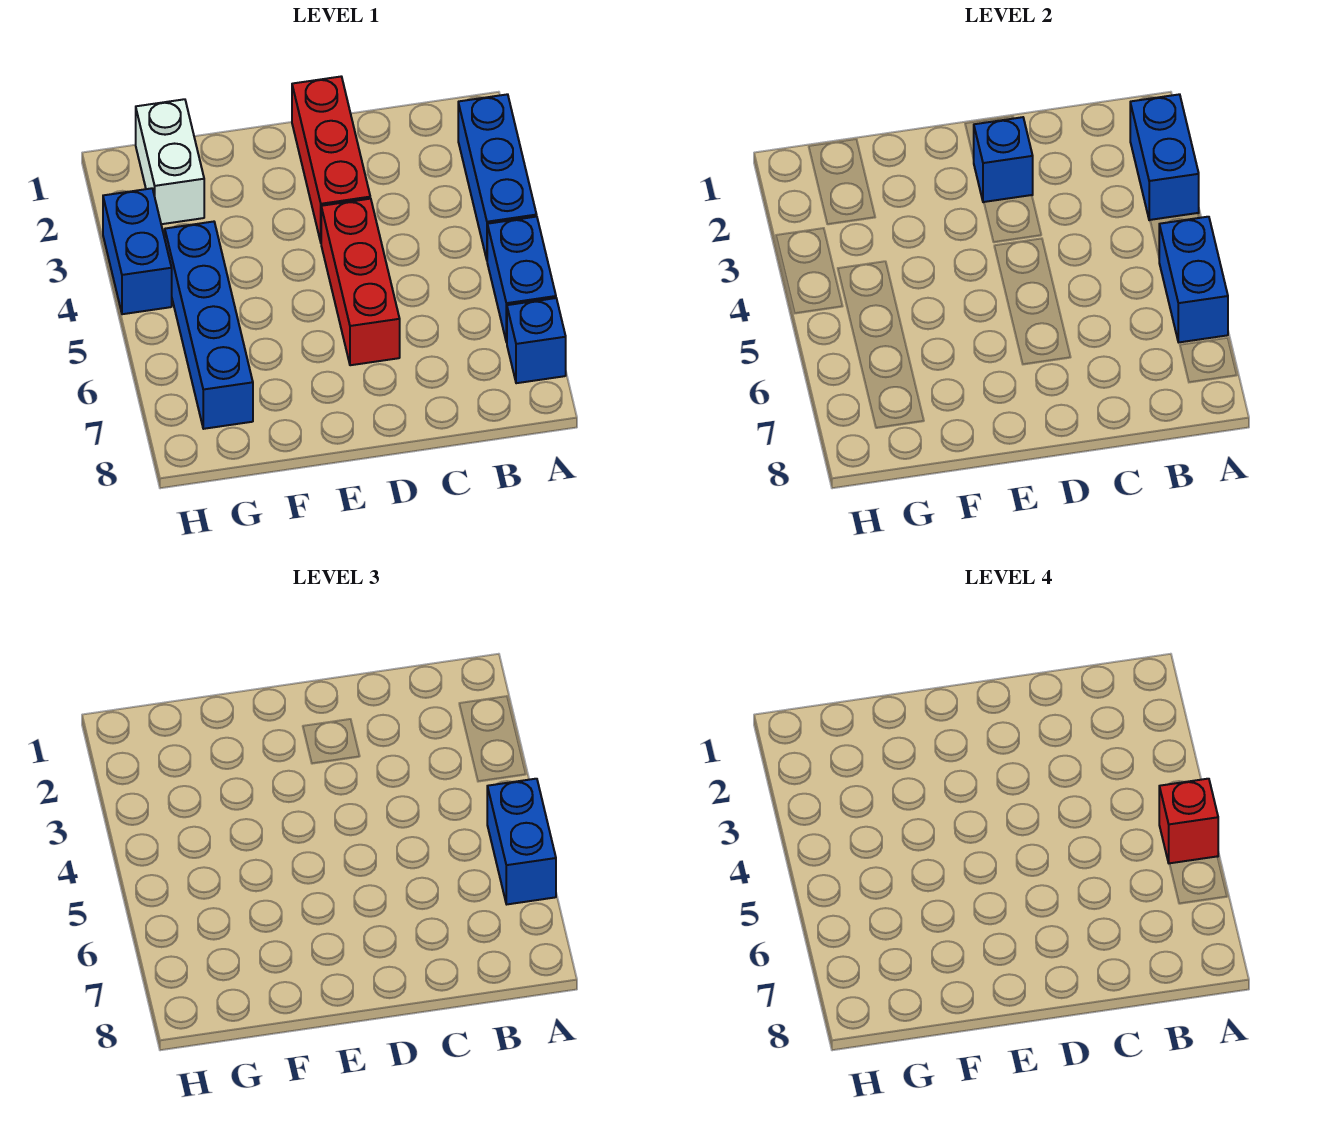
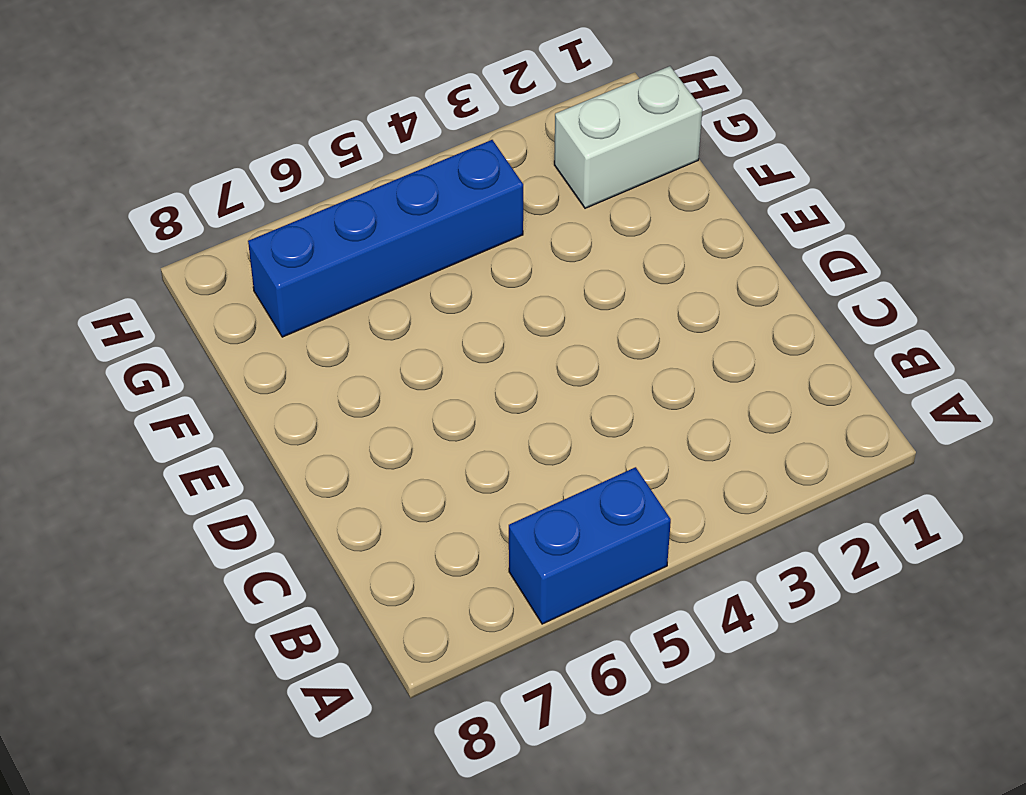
none -> blue 1x3 brick [458,94,537,259]
none -> blue 1x1 brick [507,298,566,383]
none -> red 1x3 brick [292,77,370,242]

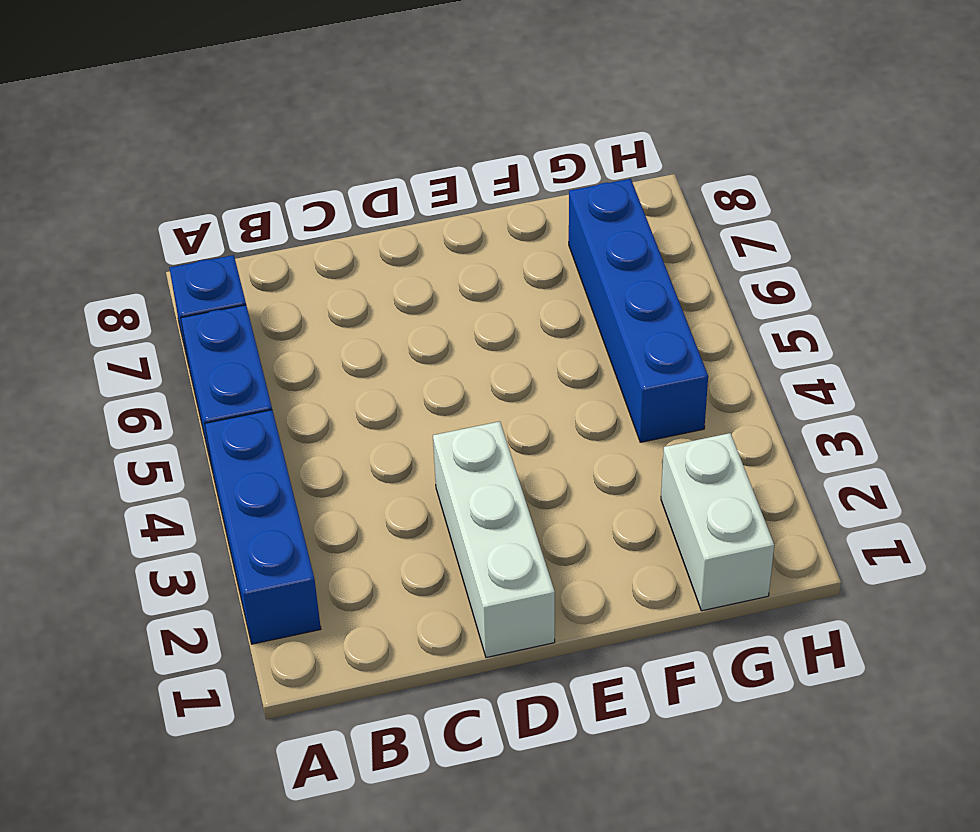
white 1x3 brick [433,421,555,657] -> red 1x3 brick [292,77,370,242]
none -> red 1x3 brick [321,199,400,365]
none -> blue 1x2 brick [103,188,172,314]
none -> blue 1x2 brick [1130,94,1199,220]

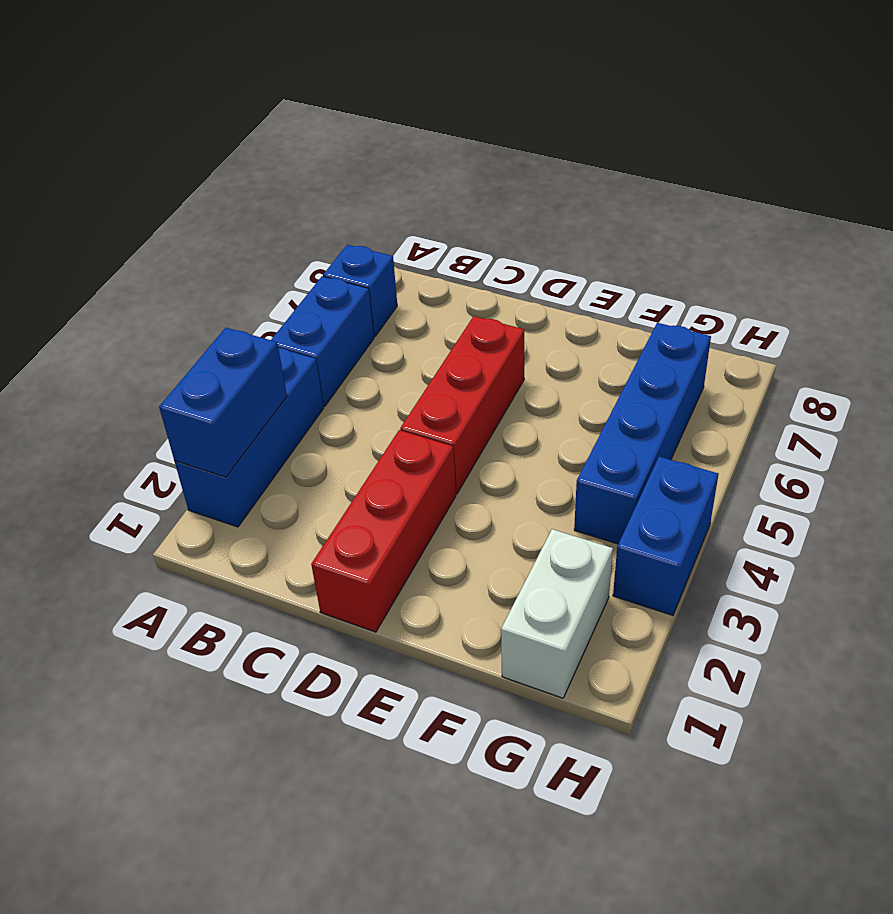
none -> blue 1x2 brick [1159,217,1228,342]
none -> blue 1x1 brick [973,117,1033,202]
none -> blue 1x2 brick [487,779,556,904]

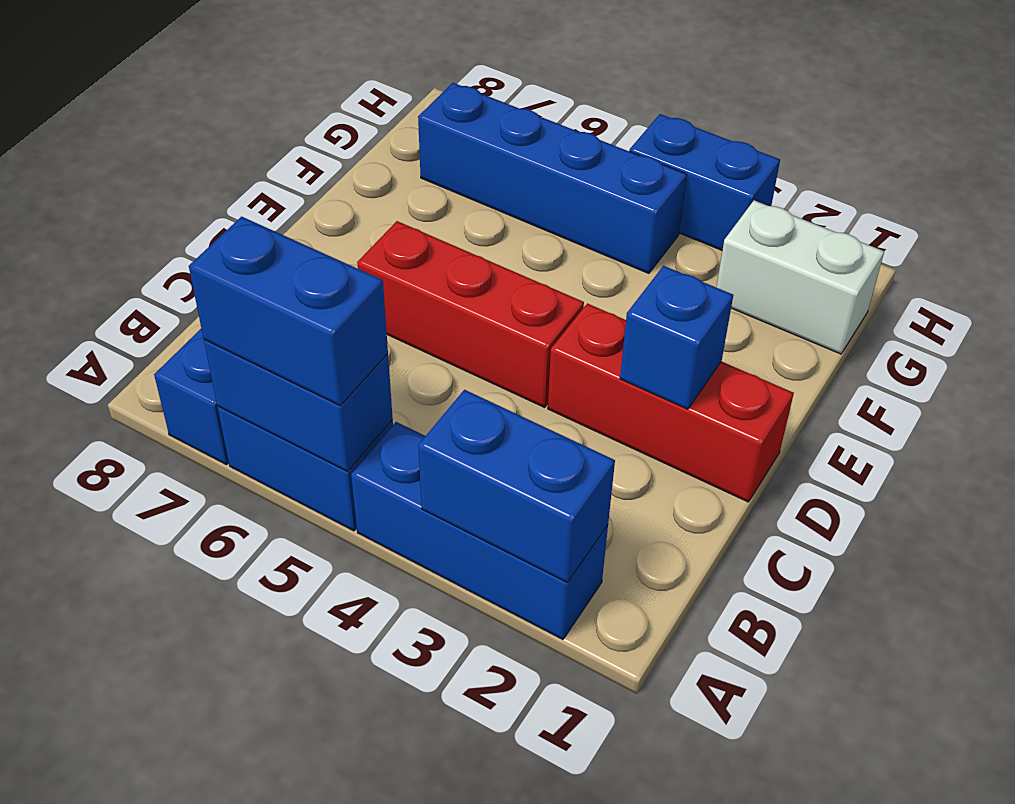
none -> red 1x1 brick [1159,779,1218,864]

